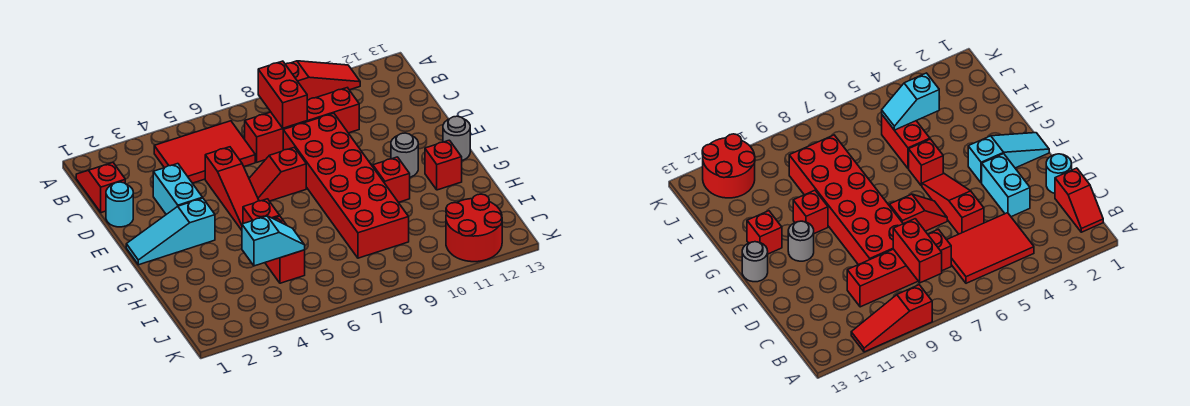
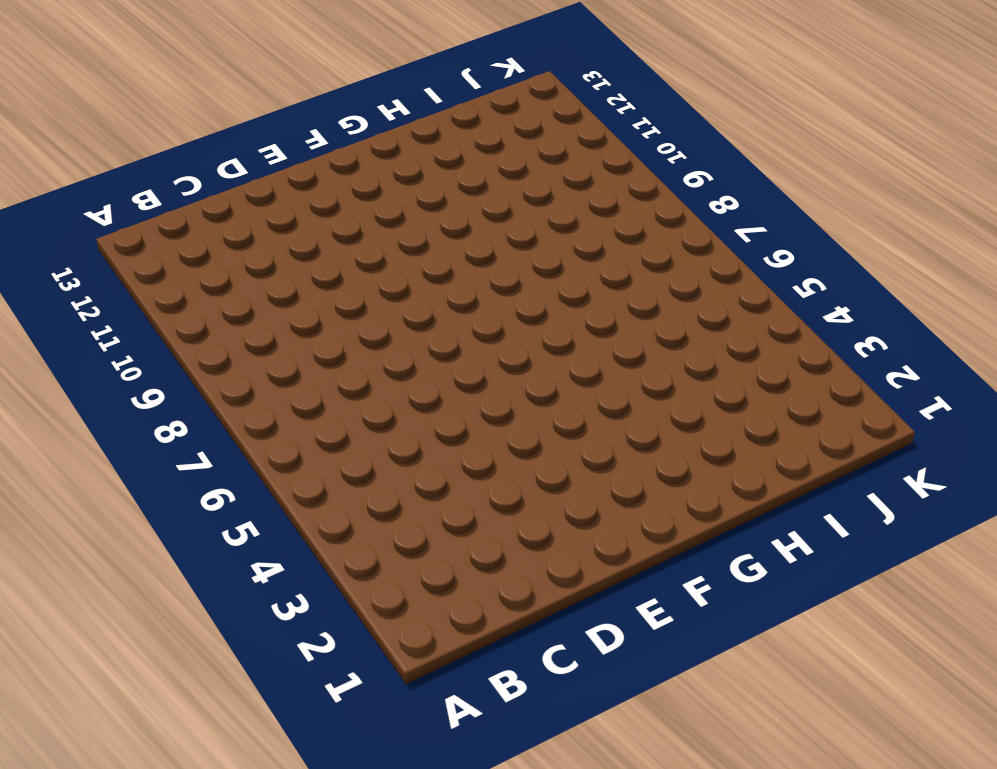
none -> red 1x3 slope [285,61,360,100]
none -> red 1x2 slope [76,163,125,213]
none -> red 2x3 tile [154,121,255,183]

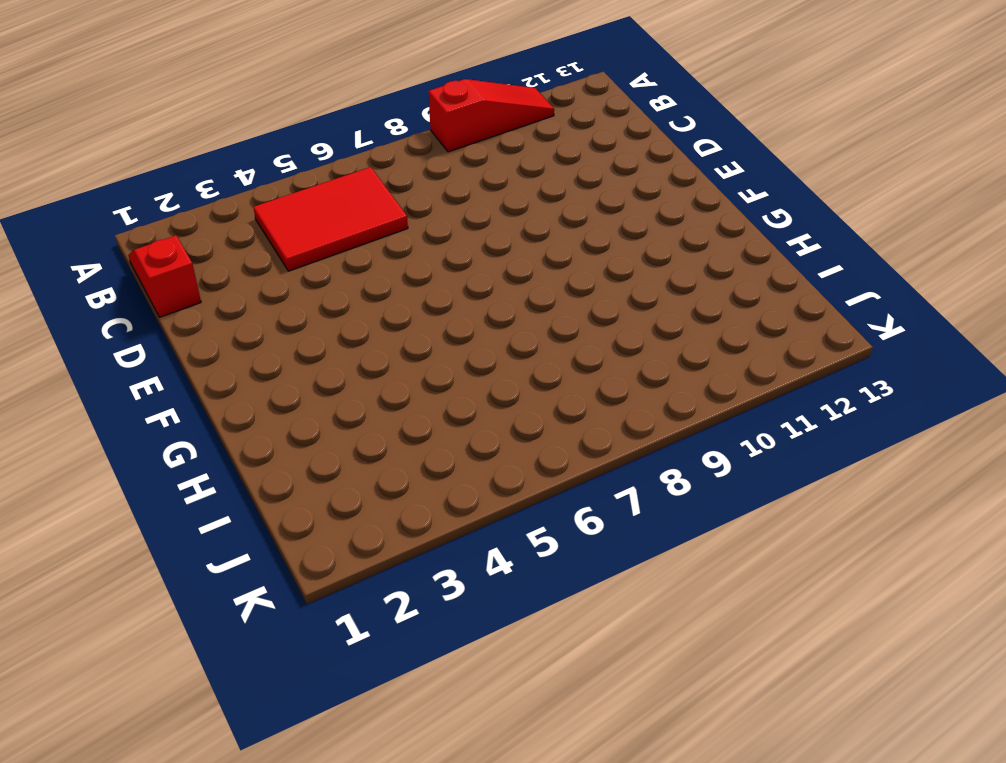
none -> red 1x4 brick [245,88,359,162]
none -> cyan 1x1 round brick [106,182,133,227]
none -> cyan 1x2 brick [153,164,203,214]

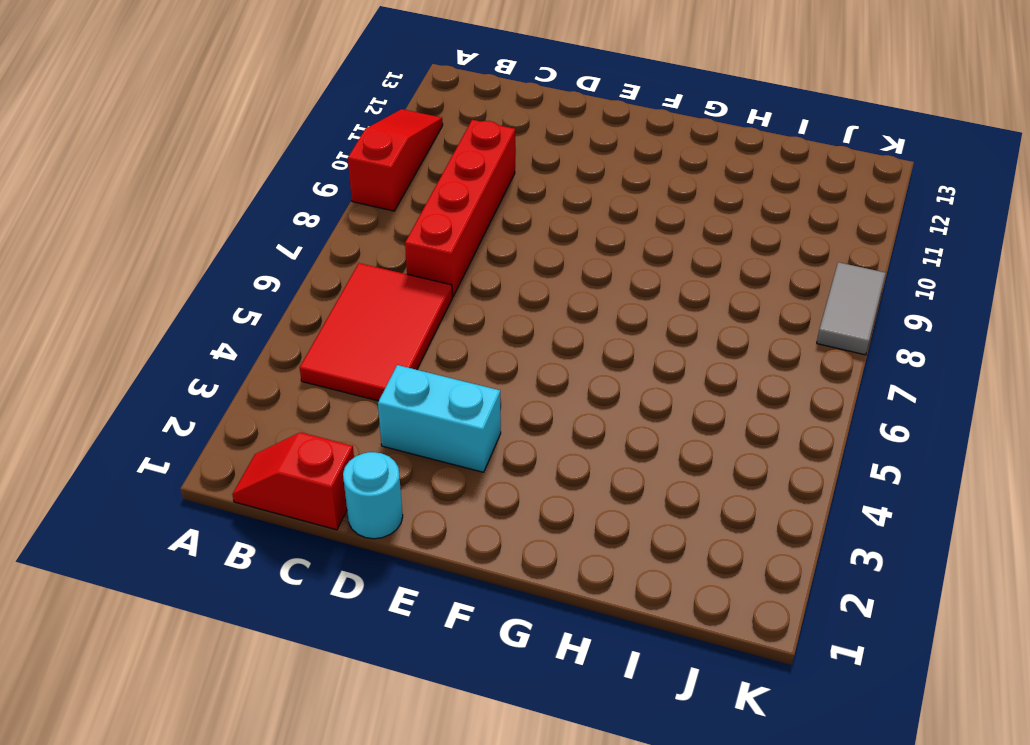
grey 1x2 tile [817,262,886,355] -> none
none -> red 1x3 slope [205,147,259,230]
none -> red 2x6 brick [283,113,409,258]
none -> red 1x2 slope [249,147,306,201]

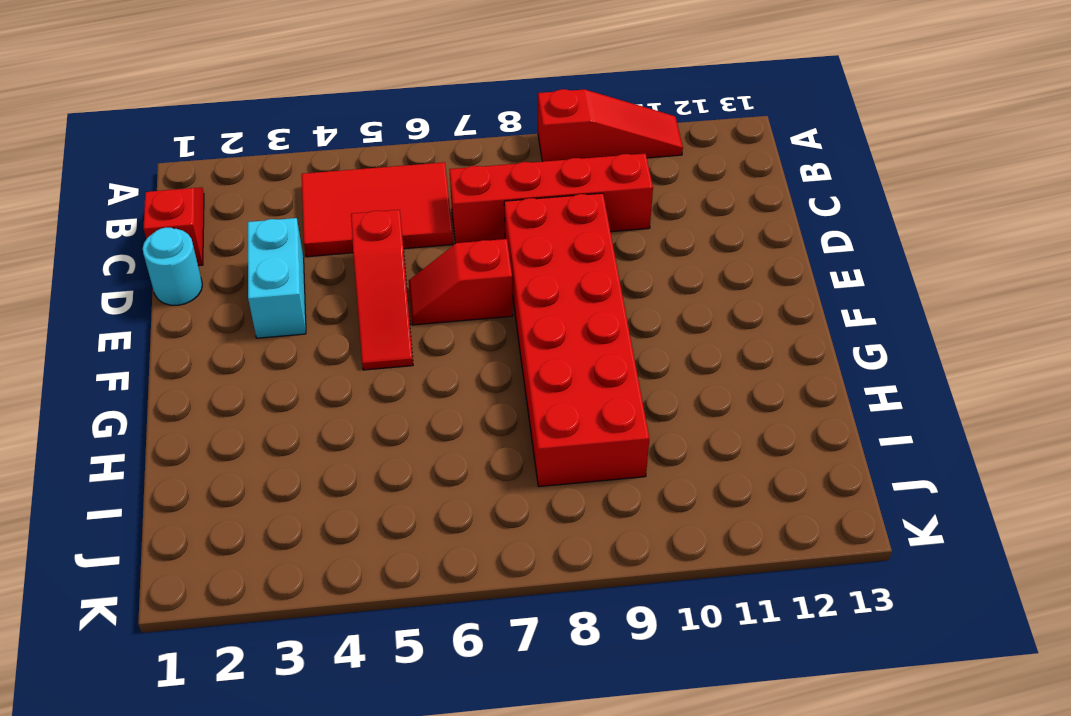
none -> cyan 1x3 slope [126,198,215,265]
none -> grey 1x1 round brick [391,133,418,177]
none -> grey 1x1 round brick [443,116,470,160]

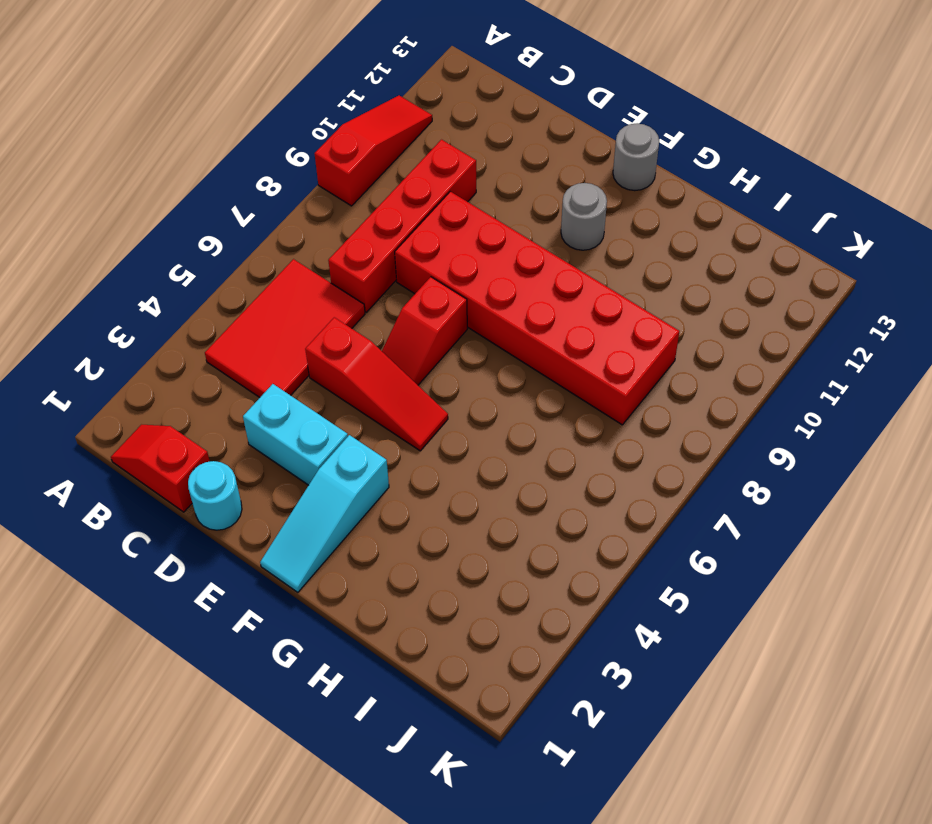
none -> red 1x1 brick [243,199,280,224]
none -> red 1x1 brick [373,157,410,202]
none -> red 1x1 brick [425,140,462,190]

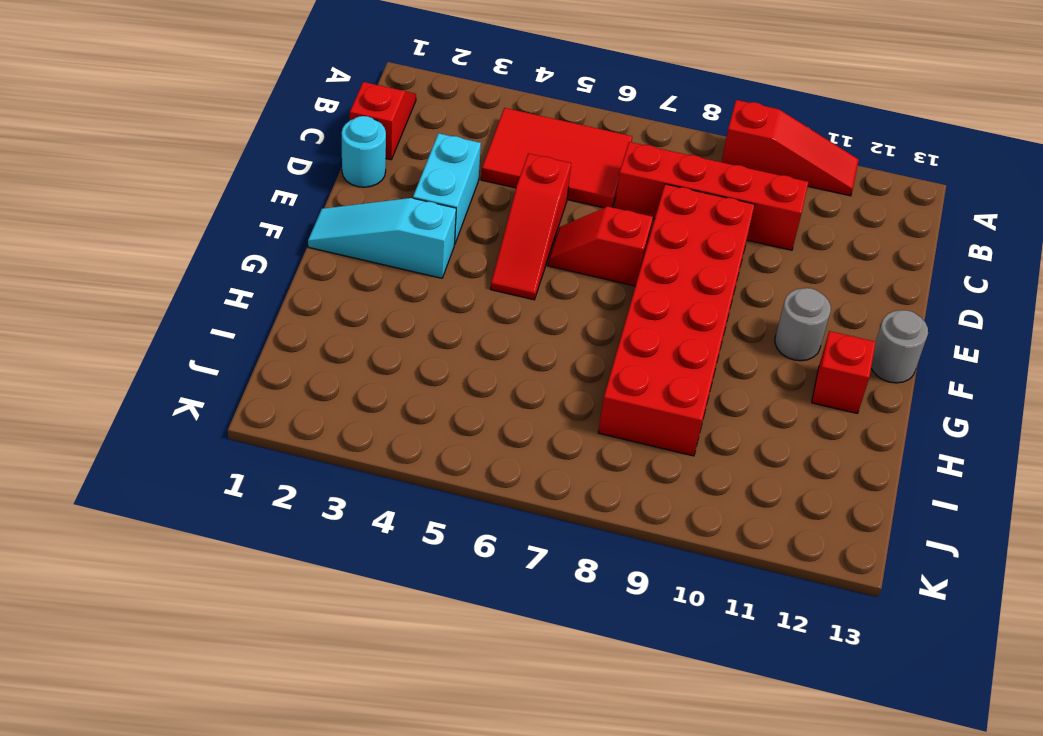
none -> red 1x1 brick [243,199,280,224]
none -> red 1x1 brick [373,157,410,202]
none -> red 1x2 brick [265,216,305,283]

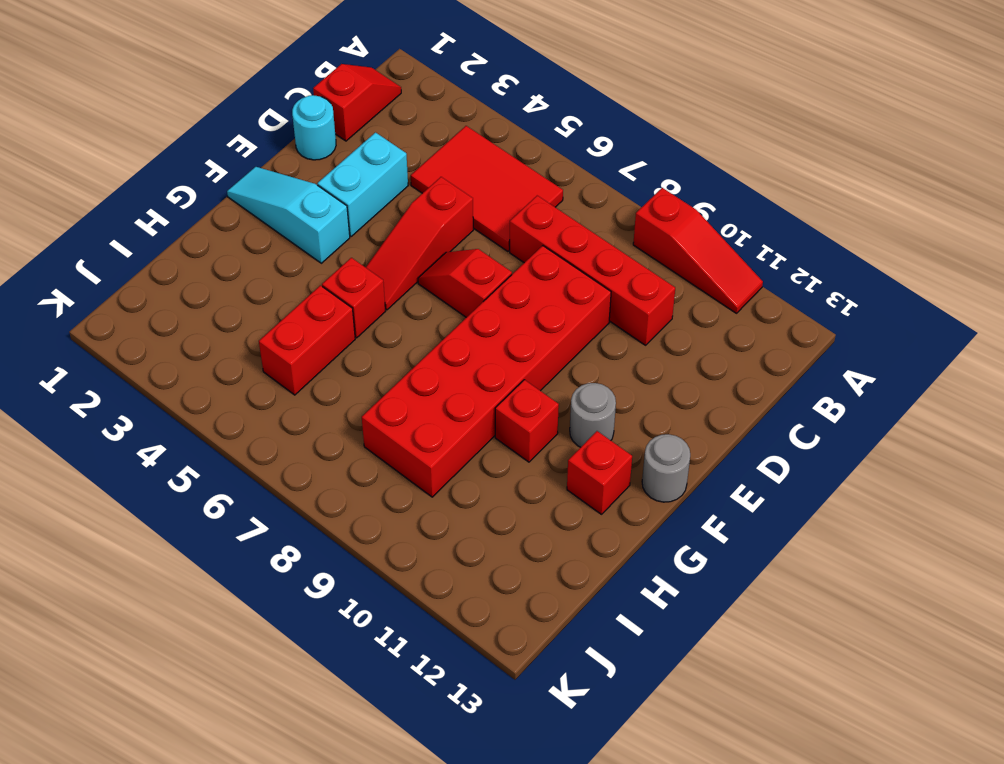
none -> red 2x2 round brick [446,194,502,262]
none -> red 1x2 brick [258,61,308,128]
none -> cyan 1x2 slope [242,216,305,266]

